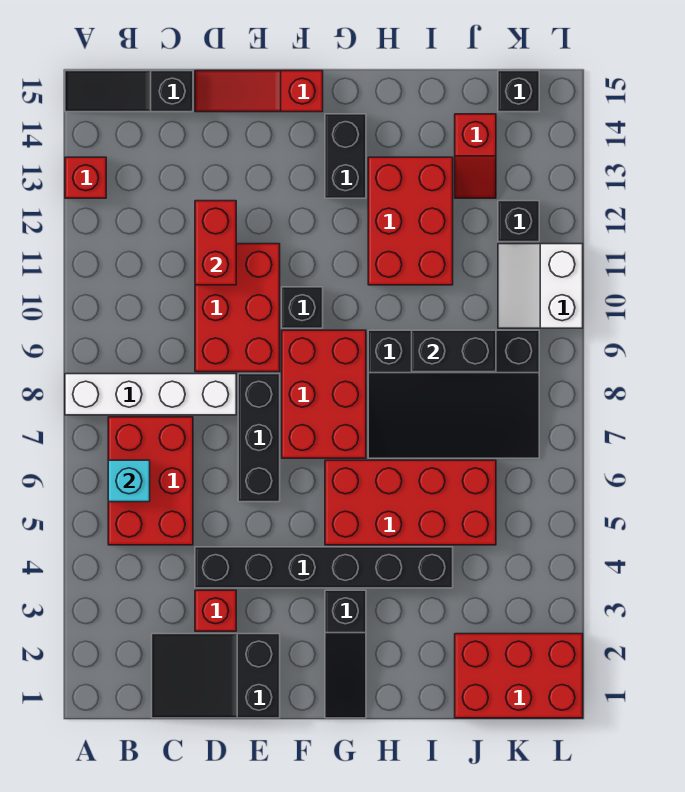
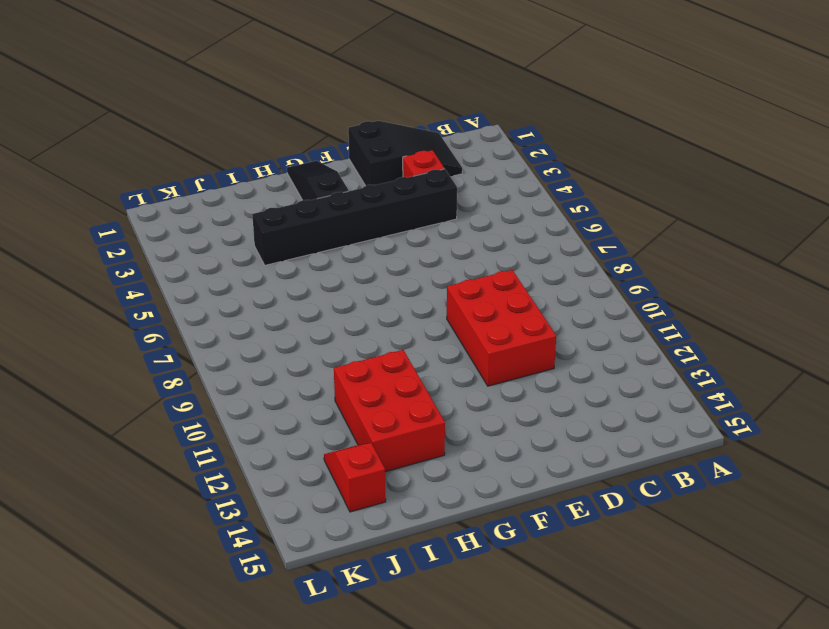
none -> white 1x4 brick [65,374,236,415]
none -> red 1x1 brick [65,157,106,198]
none -> black 1x3 slope [65,71,193,112]

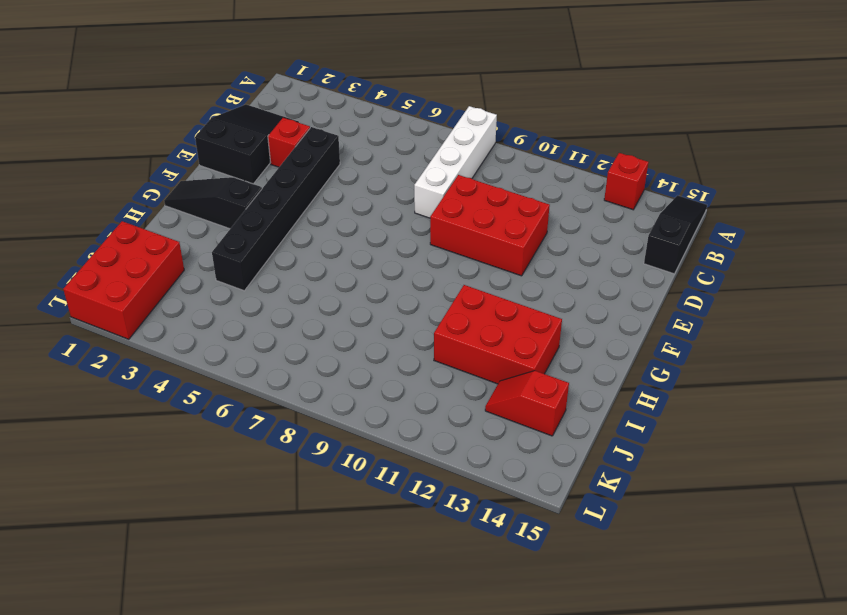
none -> red 2x3 brick [108,417,193,545]
none -> red 1x3 slope [195,71,323,112]
none -> black 1x3 brick [238,374,280,502]

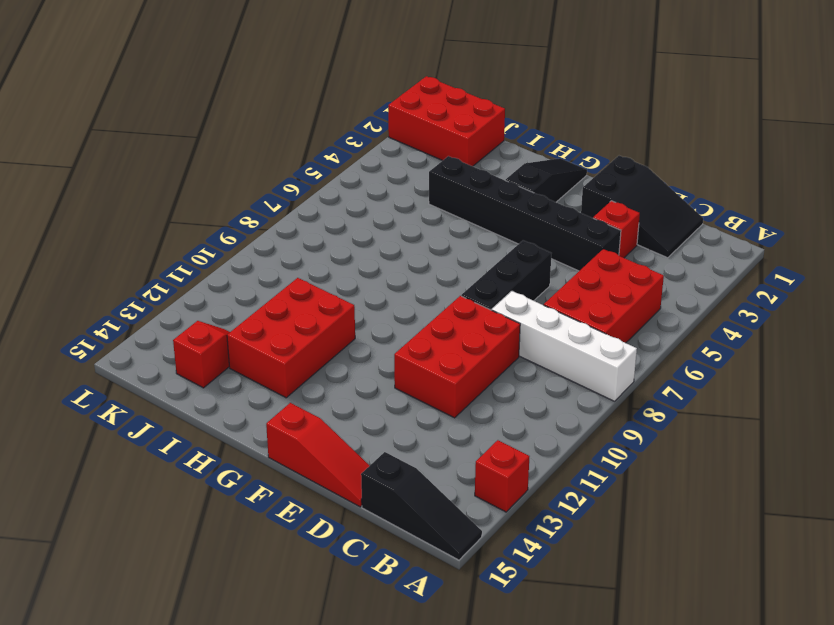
none -> red 2x3 brick [282,330,366,458]
none -> black 1x1 brick [282,287,323,328]
none -> red 2x4 brick [325,460,496,545]

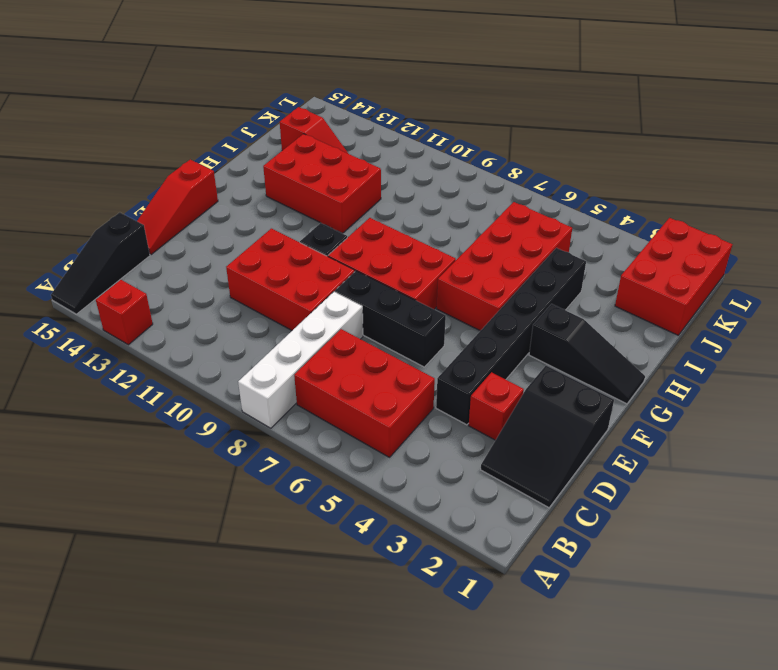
none -> black 1x2 brick [325,114,366,198]
none -> black 3x4 slope [368,330,539,458]
none -> white 2x2 slope [498,244,583,328]

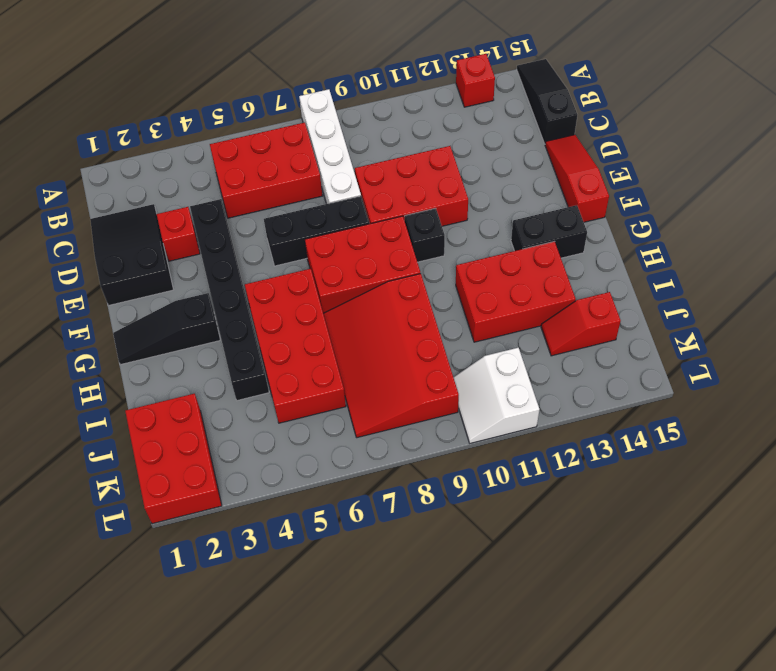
red 3x4 slope [323,274,459,438] -> black 3x4 slope [368,330,539,458]
white 2x2 slope [453,347,539,443] -> white 2x2 slope turned to [498,244,583,328]
none -> black 1x1 brick [498,201,539,242]
none -> black 1x1 brick [498,71,539,112]
none -> cyan 1x1 brick [108,460,150,502]

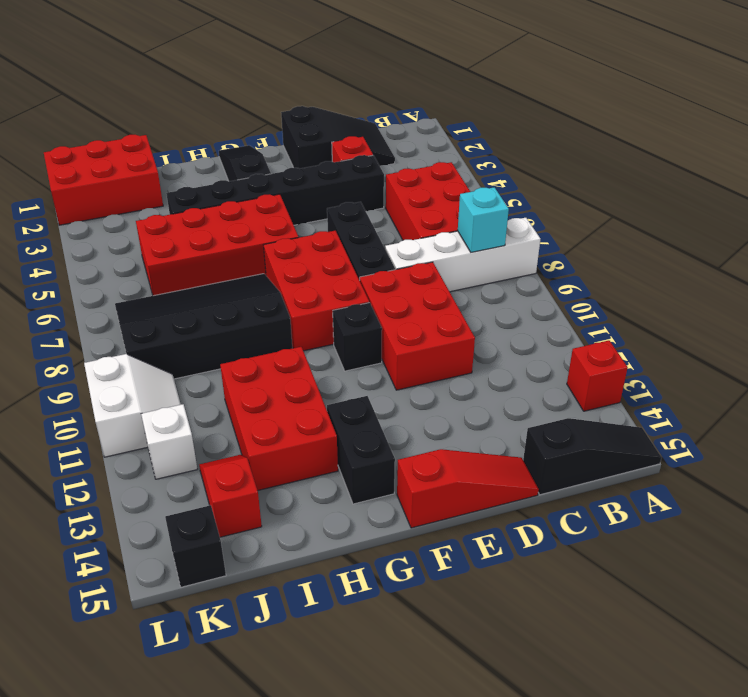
cyan 1x1 brick [458,187,509,252] -> cyan 1x1 brick moved to [108,460,150,502]
white 1x1 brick [141,404,197,479] -> black 1x1 brick [498,201,539,242]
none -> red 1x2 brick [195,201,236,285]
none -> black 1x2 brick [412,330,496,372]

